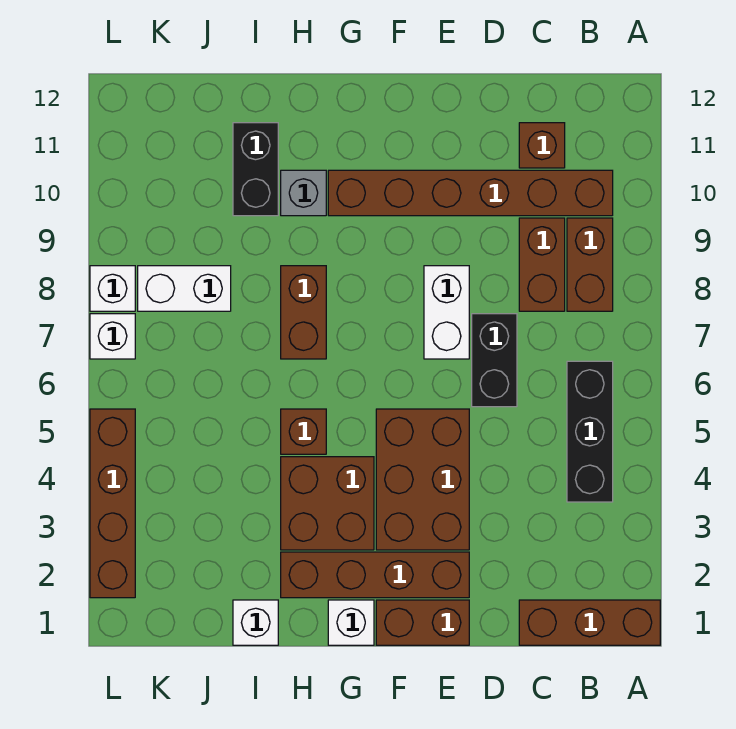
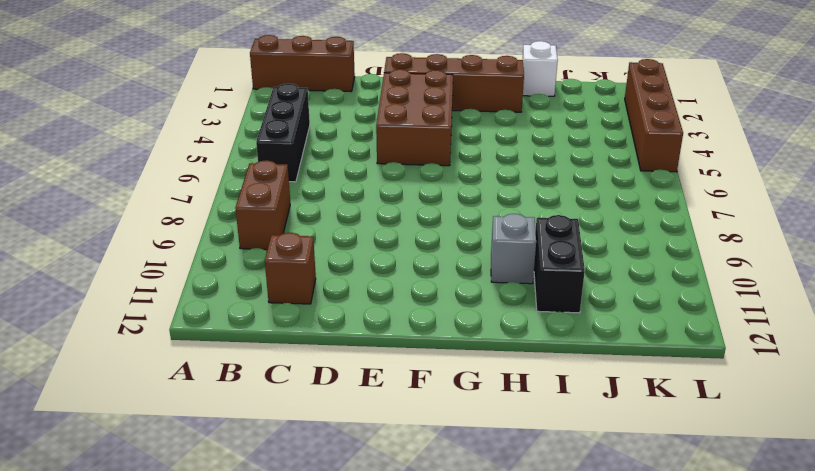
none -> brown 1x6 brick [328,170,613,216]
none -> brown 1x2 brick [519,218,565,311]
none -> black 1x2 brick [472,314,517,407]

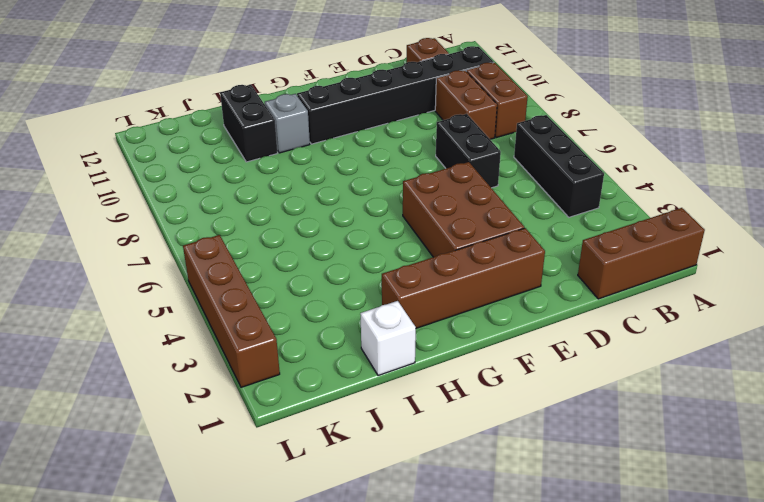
black 1x6 brick [297,46,494,144] -> brown 1x6 brick [328,170,613,216]
none -> brown 1x2 brick [376,600,469,645]
none -> white 1x2 brick [424,266,469,359]
none -> white 1x1 brick [328,600,374,645]

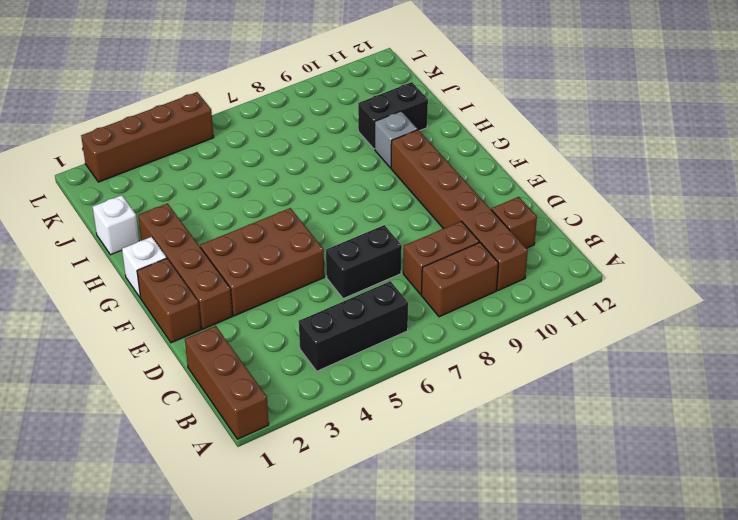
none -> white 1x2 brick [424,266,469,359]
none -> brown 2x2 brick [281,457,374,550]
none -> brown 1x1 brick [281,409,326,454]

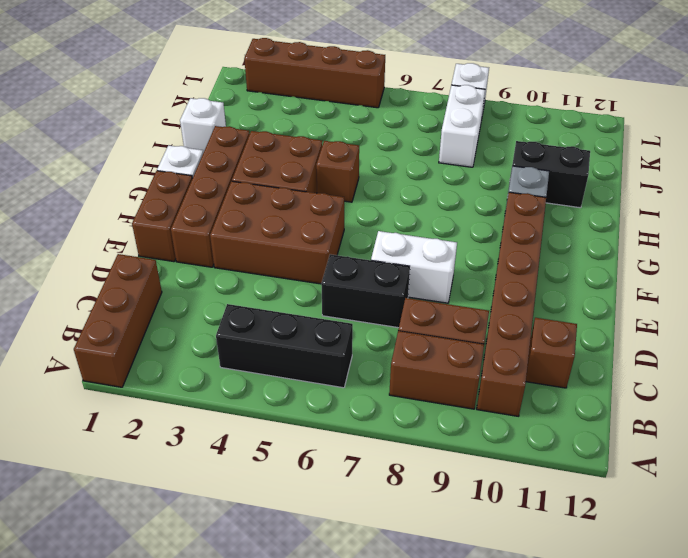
none -> brown 1x2 brick [281,266,326,359]
none -> white 1x1 brick [90,314,135,359]

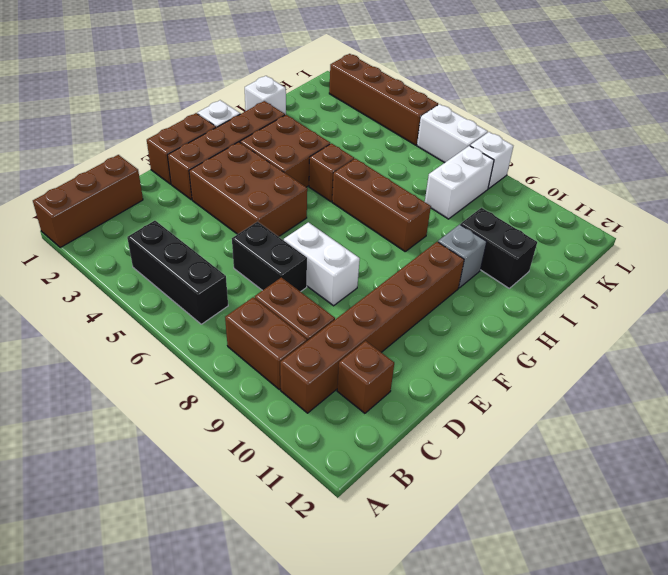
brown 1x3 brick [332,159,431,251] -> brown 1x2 brick [281,266,326,359]
white 1x2 brick [417,104,488,163] -> white 1x1 brick [90,314,135,359]

